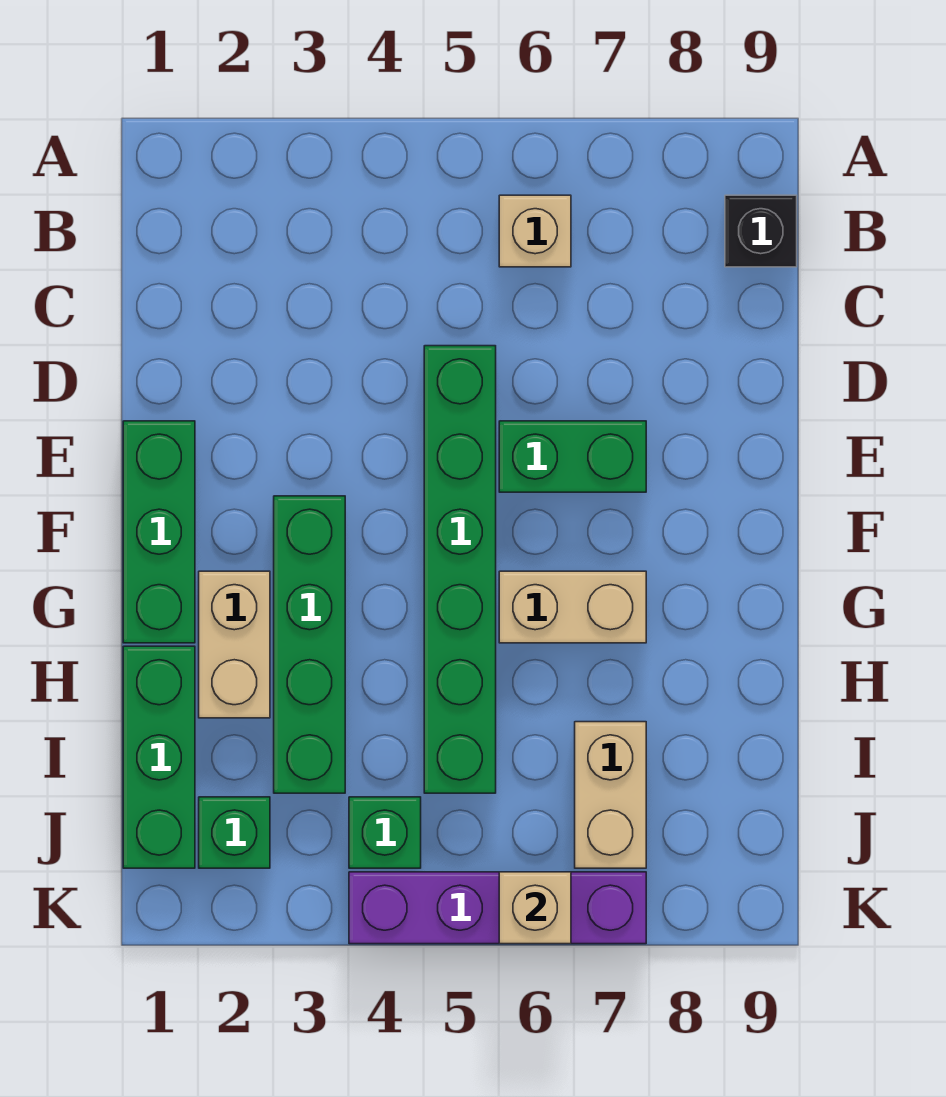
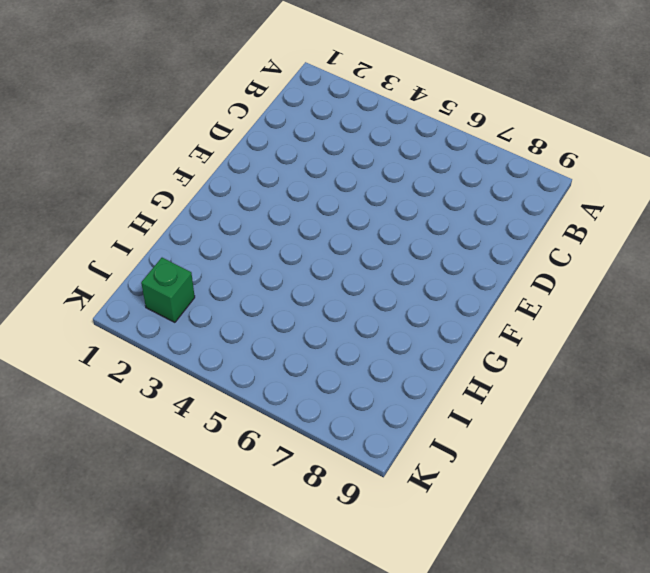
none -> tan 1x1 brick [499,195,571,267]
none -> black 1x1 brick [725,195,797,267]
none -> green 1x6 brick [424,346,496,793]

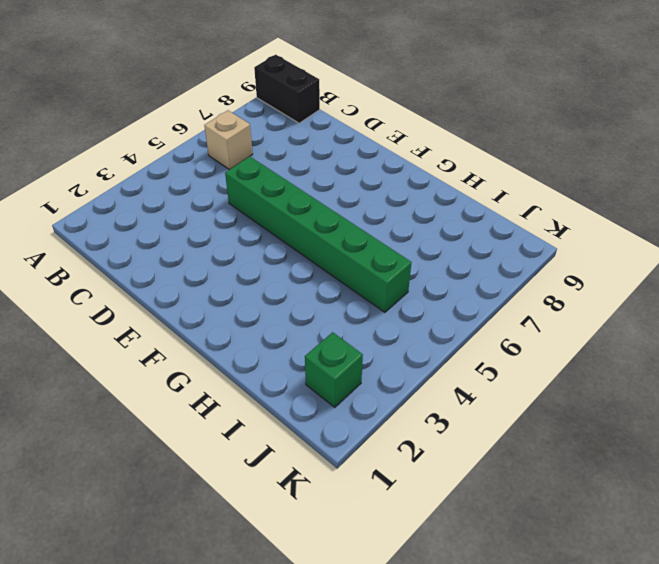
black 1x2 brick [254,55,320,123] -> black 1x1 brick [725,195,797,267]
none -> green 1x3 brick [123,421,195,643]
none -> green 1x2 brick [499,421,646,492]
none -> green 1x4 brick [274,496,345,793]

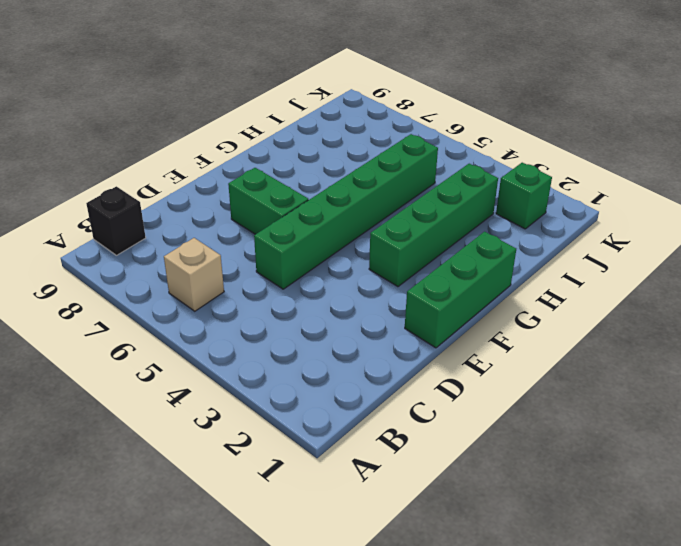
none -> tan 1x2 brick [199,571,270,718]
none -> tan 1x2 brick [499,571,646,643]
none -> green 1x3 brick [123,646,195,868]

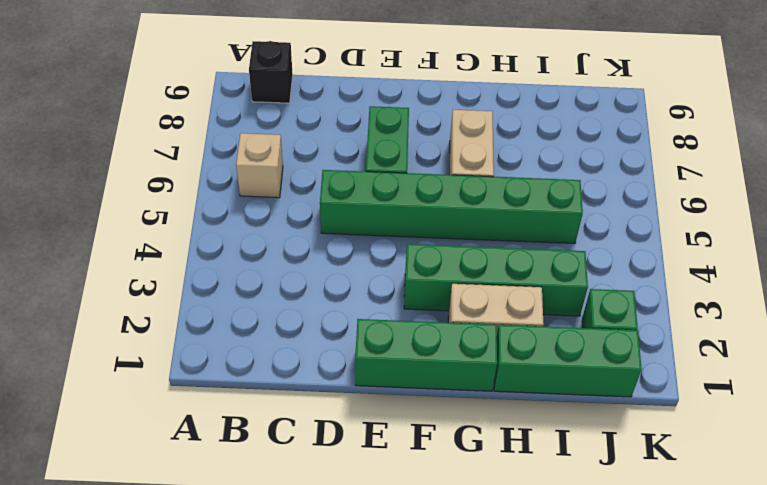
none -> tan 1x2 brick [575,722,646,868]
none -> green 1x1 brick [349,797,421,868]
none -> purple 1x4 brick [349,872,646,944]

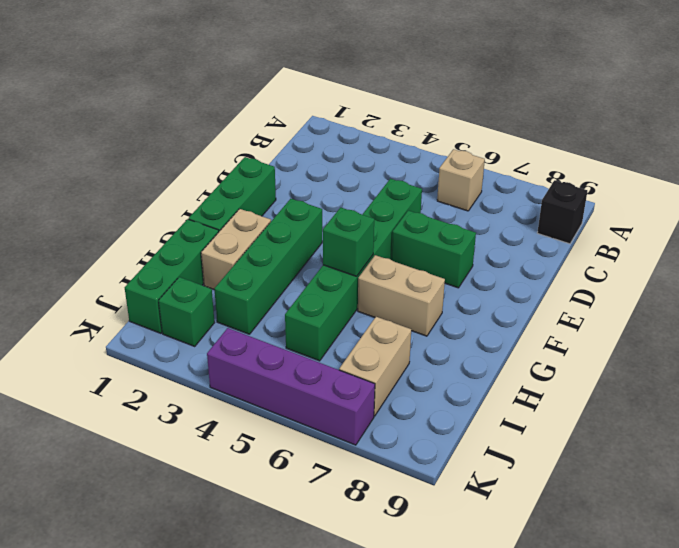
green 1x1 brick [323,208,374,276] -> green 1x1 brick moved to [349,797,421,868]
none -> tan 1x1 brick [499,872,571,944]

